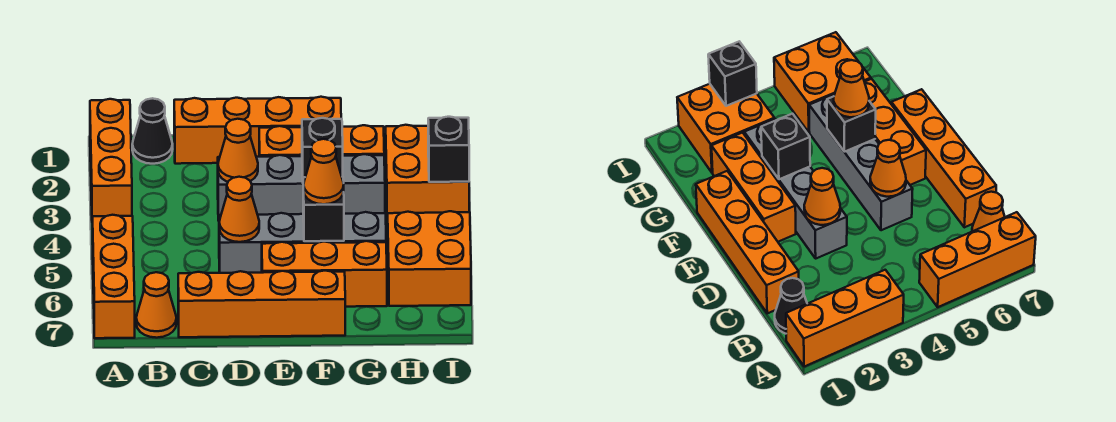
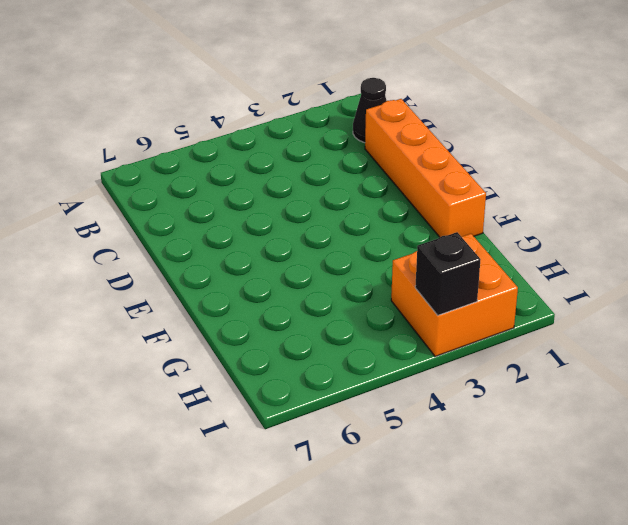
none -> orange 1x3 brick [90,99,132,222]
none -> orange 1x3 brick [93,215,135,338]
none -> orange 1x1 cone [136,272,176,338]

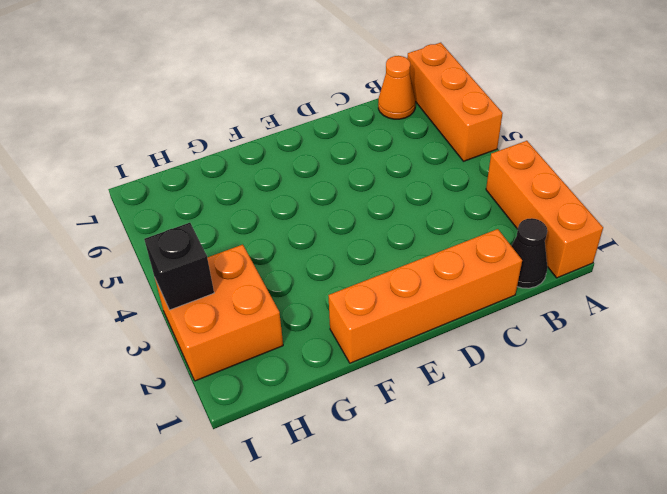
none -> orange 1x4 brick [178,270,345,337]
none -> grey 1x4 brick [218,154,385,221]
none -> grey 1x4 brick [219,212,386,273]

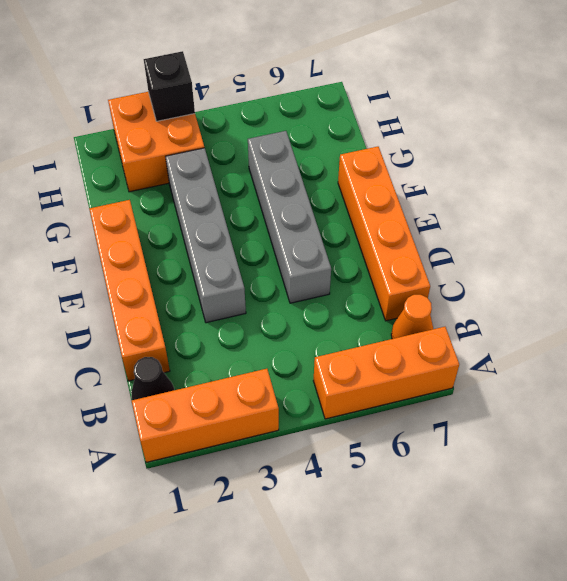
none -> orange 1x3 brick [259,125,384,157]
none -> orange 1x3 brick [262,241,387,307]
none -> orange 2x2 brick [388,211,471,306]

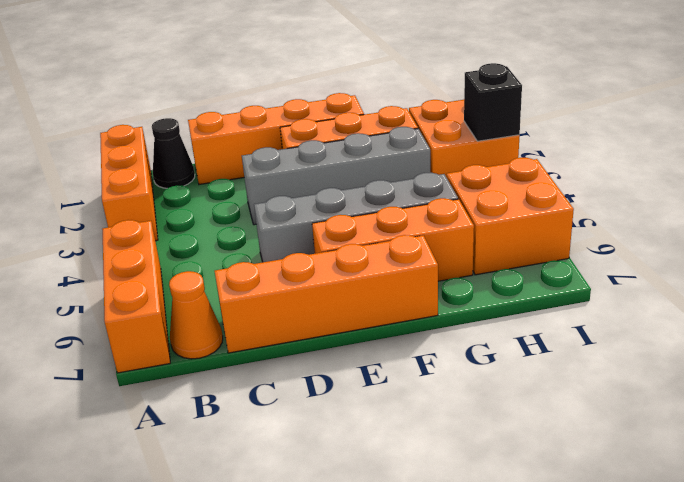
none -> orange 1x1 cone [218,119,258,182]
none -> orange 1x1 cone [219,177,259,242]
none -> black 1x1 brick [302,118,343,178]

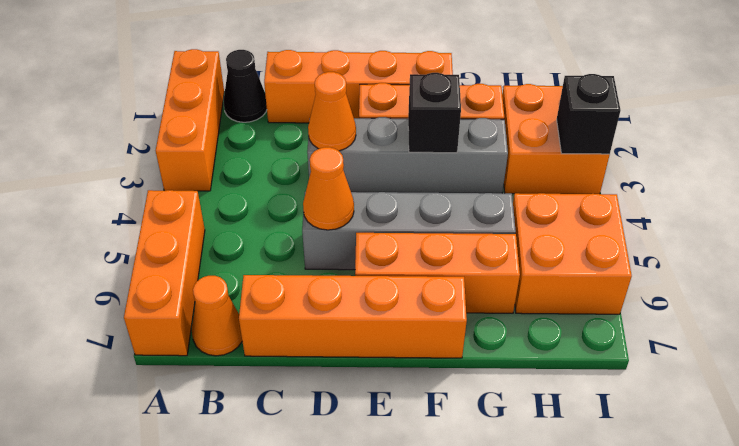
none -> black 1x1 brick [303,177,344,241]
none -> orange 1x1 cone [304,139,344,204]

